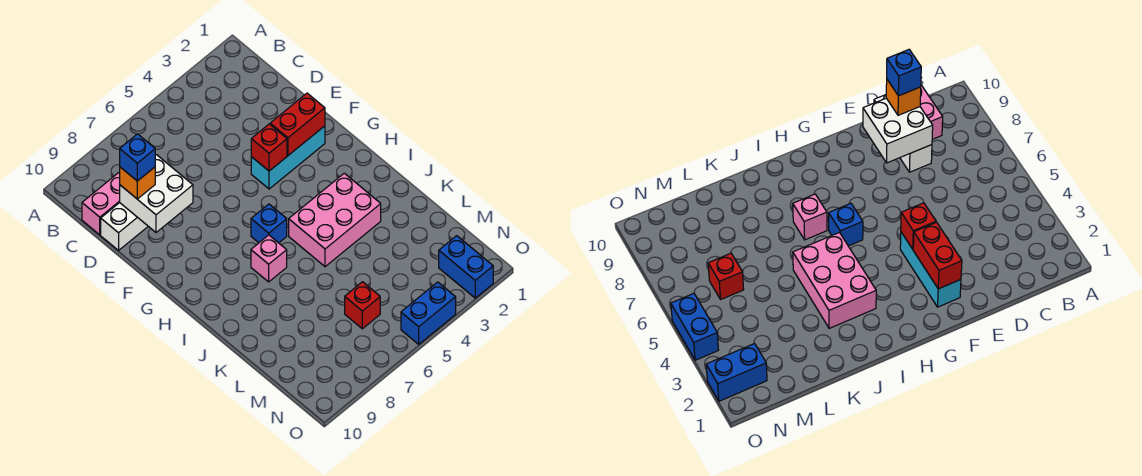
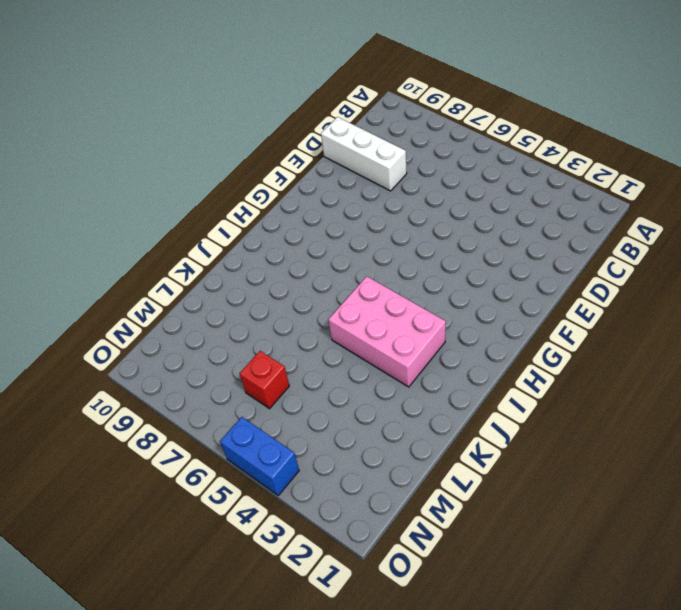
none -> pink 1x2 brick [82,173,120,235]
none -> cyan 1x3 brick [251,126,325,189]
none -> blue 1x1 brick [251,204,287,243]

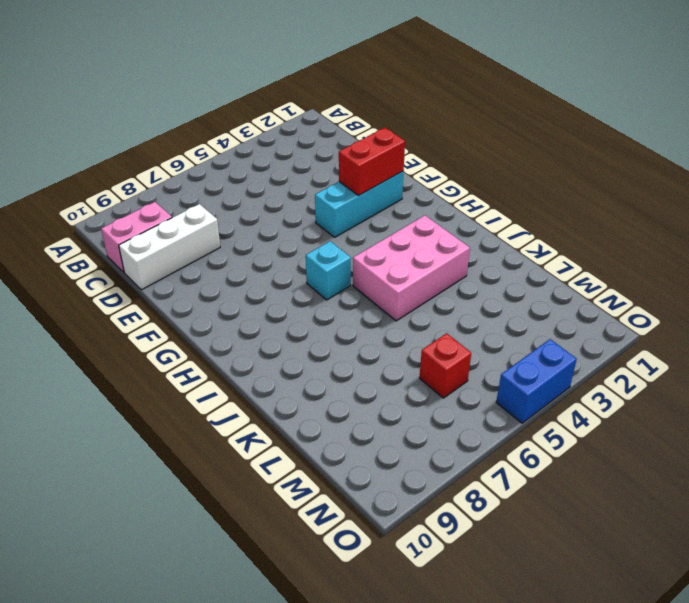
cyan 1x1 brick [306,241,351,300] -> blue 1x1 brick [251,204,287,243]
none -> pink 1x1 brick [251,235,287,282]
none -> blue 1x2 brick [439,236,493,298]
none -> white 2x2 brick [120,155,193,232]

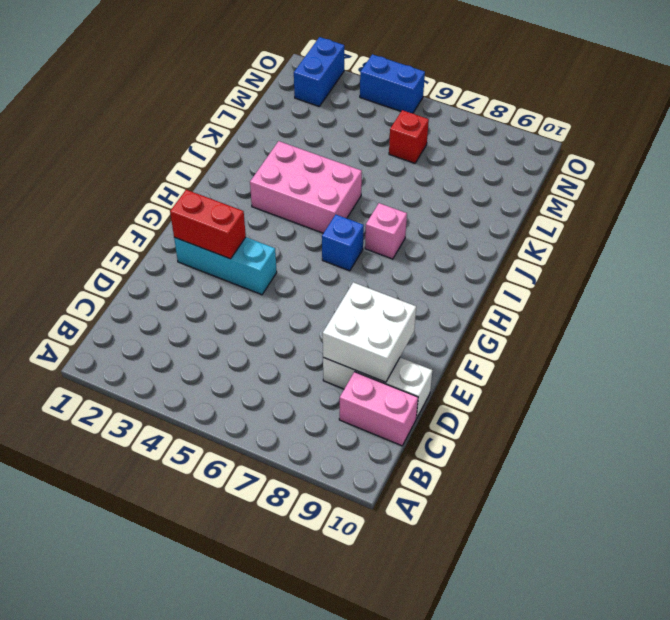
none -> red 1x1 brick [251,124,287,171]
none -> orange 1x1 brick [120,167,155,199]
none -> blue 1x1 brick [120,134,155,181]

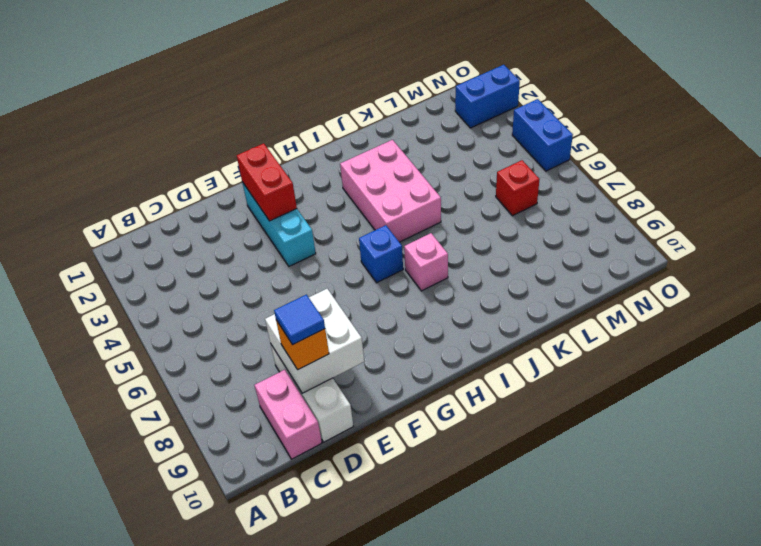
blue 1x1 tile [274,295,325,345] -> blue 1x1 brick [120,134,155,181]
none -> red 1x1 brick [251,124,287,171]

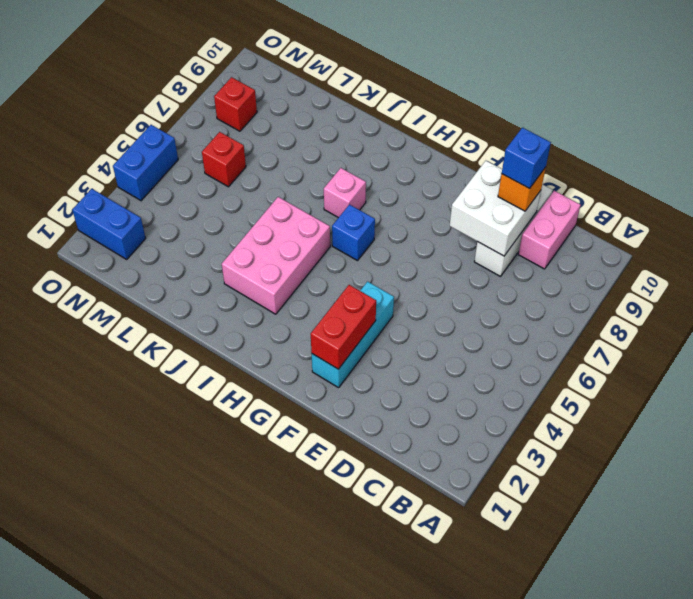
red 1x1 brick [214,77,257,131] -> red 1x1 brick moved to [251,124,287,171]

